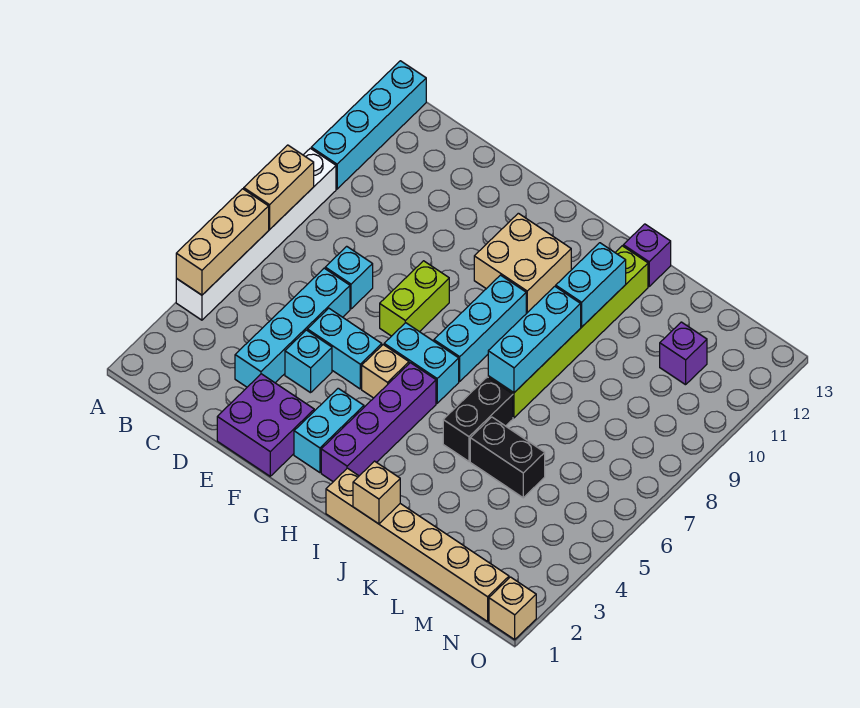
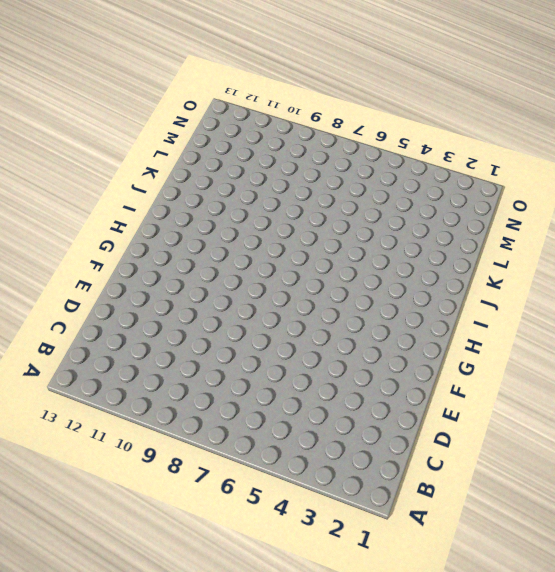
none -> white 1x6 brick [176,148,336,320]
none -> cyan 1x4 brick [311,61,426,189]
none -> cyan 1x4 brick [235,268,350,387]

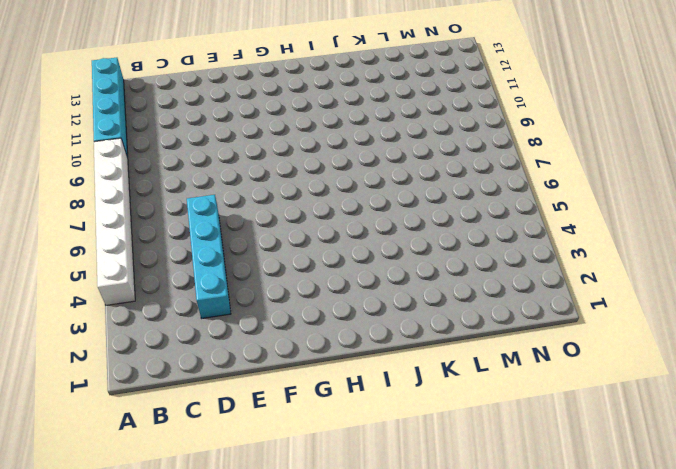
none -> cyan 1x1 brick [325,246,373,309]
none -> purple 2x2 brick [217,374,314,476]
none -> cyan 1x1 brick [285,330,332,393]

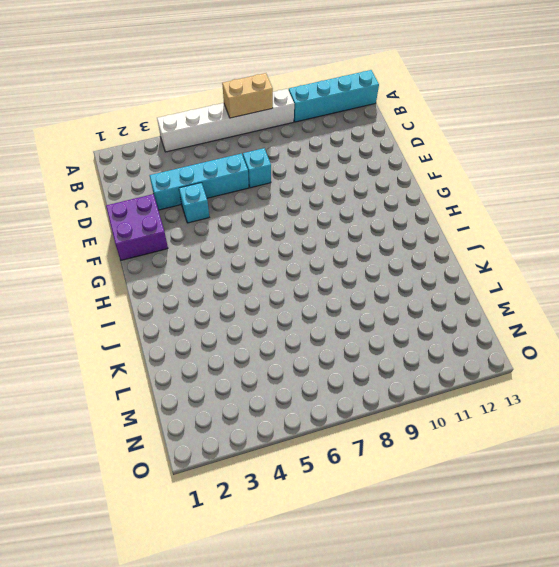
none -> cyan 1x2 brick [307,308,382,389]
none -> lime 1x2 brick [380,261,449,336]
none -> cyan 1x2 brick [294,388,364,473]

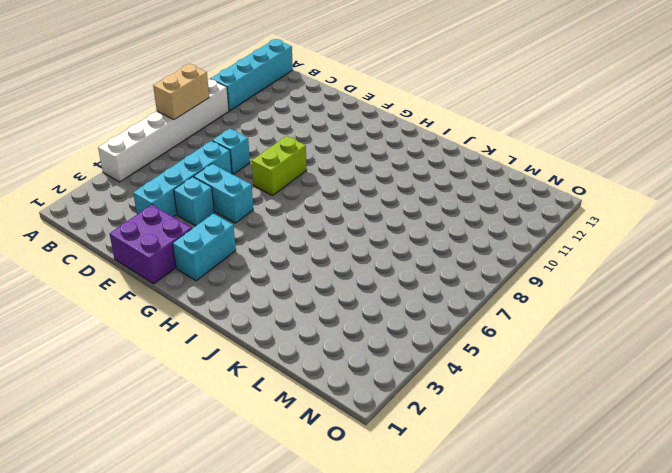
none -> tan 1x1 brick [362,345,409,398]
none -> cyan 1x2 brick [384,323,459,403]
none -> tan 2x2 brick [474,213,571,314]

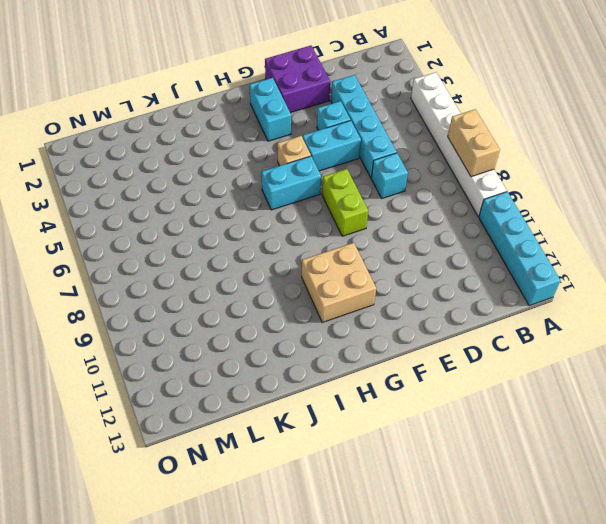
none -> purple 1x4 brick [321,363,436,482]
none -> cyan 1x3 brick [434,275,526,381]
none -> tan 1x6 brick [326,468,509,621]

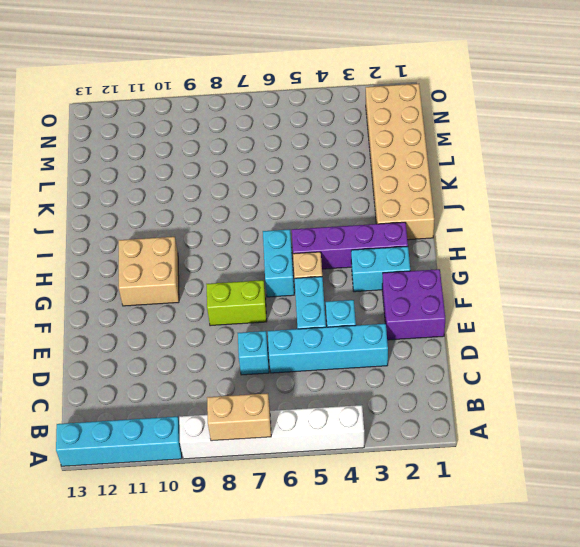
tan 2x6 brick [366,84,434,240] -> tan 1x6 brick [326,468,509,621]
none -> cyan 1x3 brick [434,275,526,381]
none -> black 1x2 brick [443,377,513,461]
none -> lime 1x6 brick [488,246,648,418]

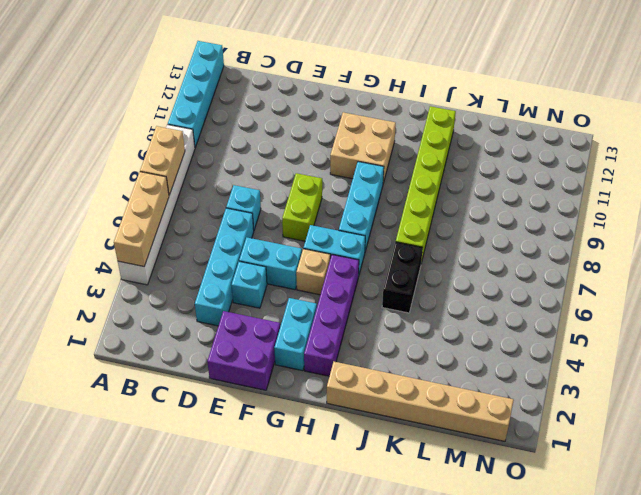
none -> purple 1x1 brick [623,224,671,286]
none -> black 1x2 brick [470,417,545,498]
none -> purple 1x1 brick [660,322,707,385]

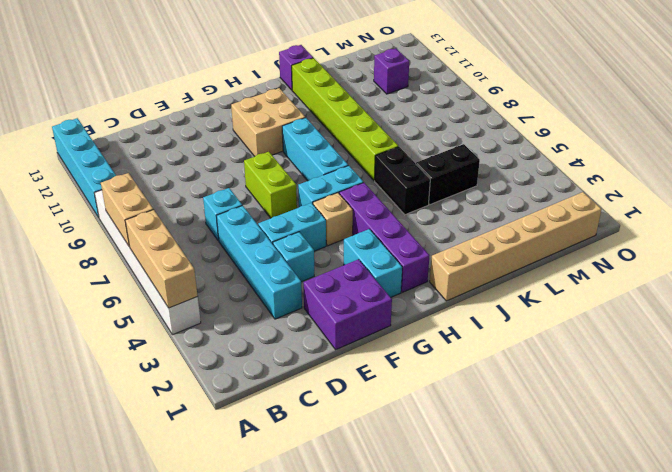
none -> tan 1x1 brick [489,577,536,639]
none -> tan 1x1 brick [353,461,400,524]
none -> cyan 1x3 brick [488,286,581,393]

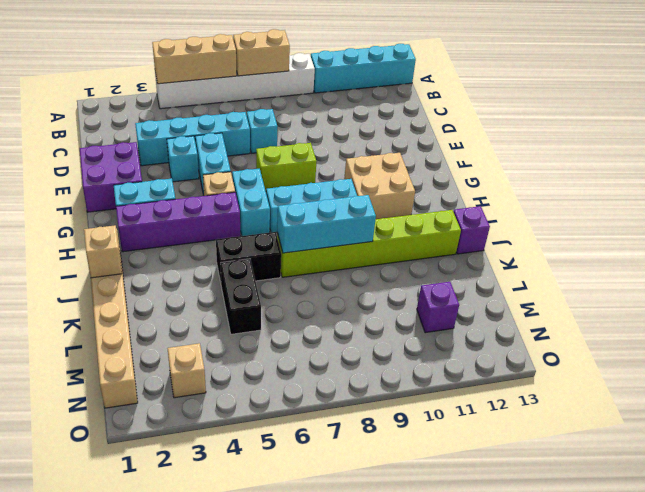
tan 1x1 brick [167,343,206,398] -> tan 1x1 brick moved to [489,577,536,639]
none -> cyan 1x2 brick [556,243,626,327]

